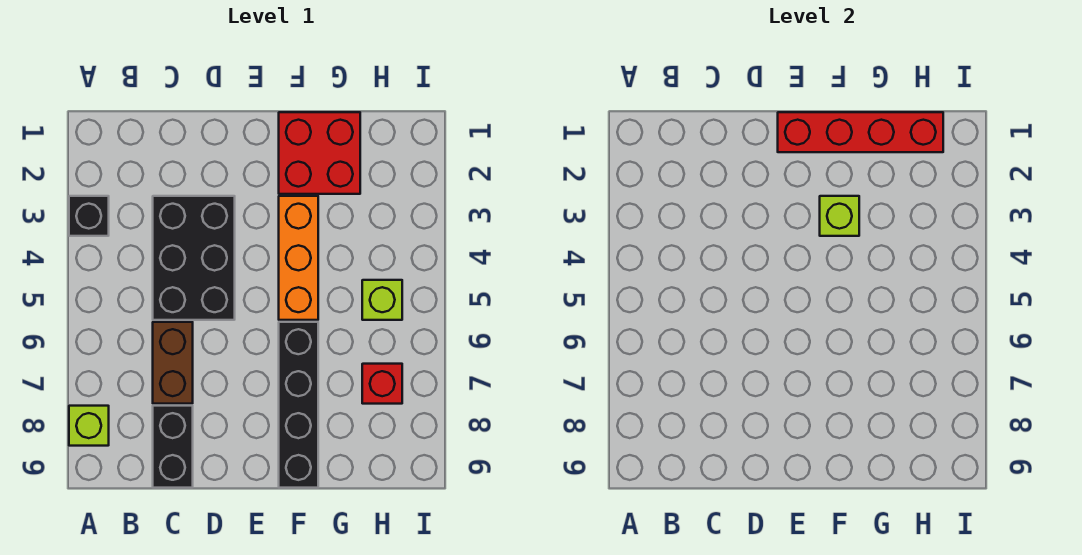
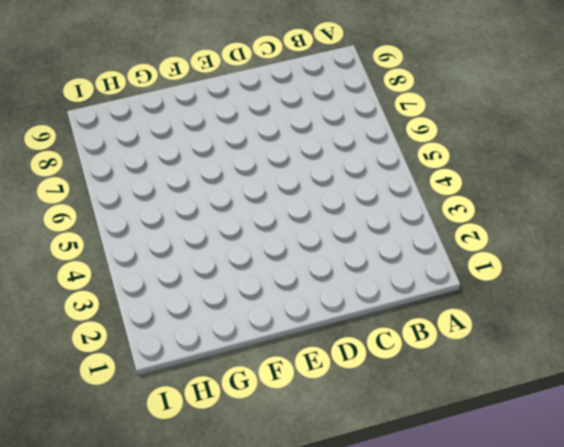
none -> black 1x1 brick [69,196,109,236]
none -> lime 1x1 brick [69,406,109,446]
none -> black 2x3 brick [153,196,235,320]

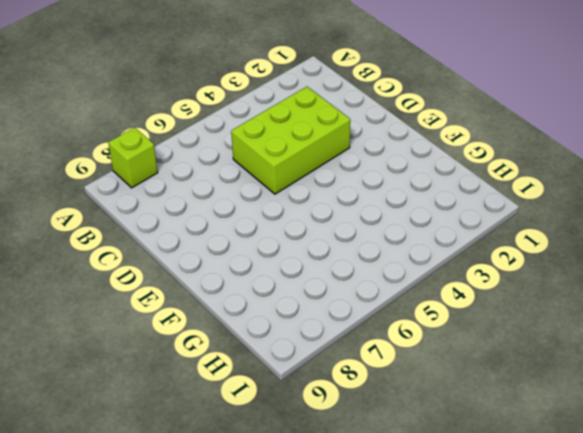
lime 2x3 brick [231,87,350,194] -> black 2x3 brick [153,196,235,320]
none -> black 1x1 brick [69,196,109,236]
none -> brown 1x2 brick [153,322,193,404]
none -> black 1x2 brick [153,406,193,488]

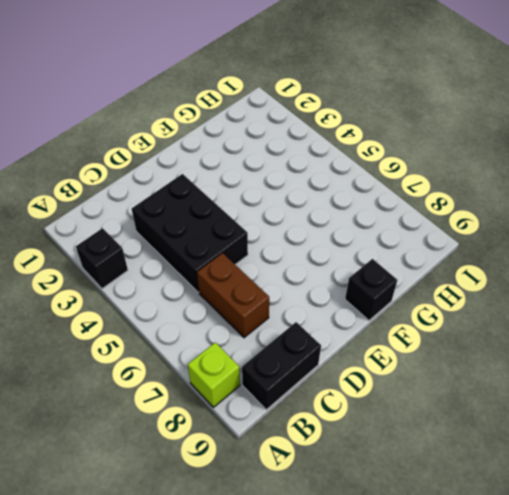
black 1x2 brick [242,322,321,410] -> black 1x2 brick turned to [153,406,193,488]
black 1x1 brick [345,259,397,320] -> black 1x4 brick [279,322,318,488]
none -> red 2x2 brick [279,112,360,194]
none -> orange 1x3 brick [279,196,318,320]
none -> lime 1x1 brick [362,280,402,320]

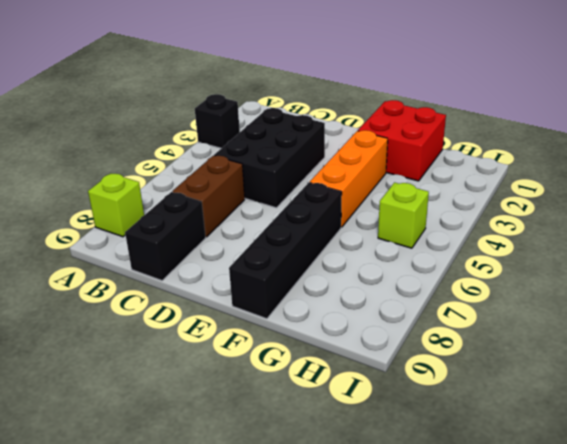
none -> red 1x1 brick [362,364,402,404]
none -> red 1x4 brick [778,112,943,152]
none -> lime 1x1 brick [820,196,859,236]

